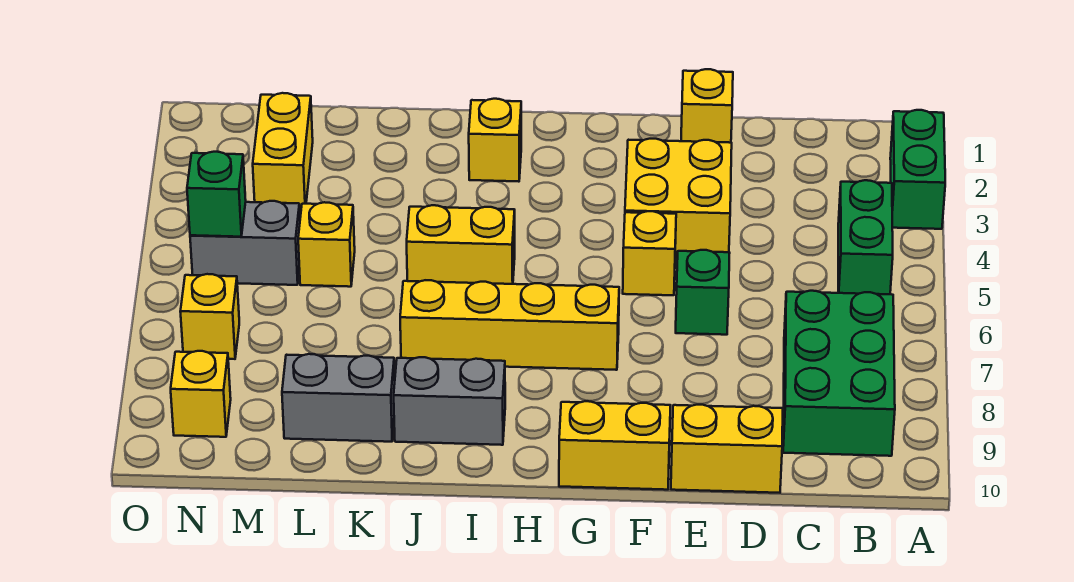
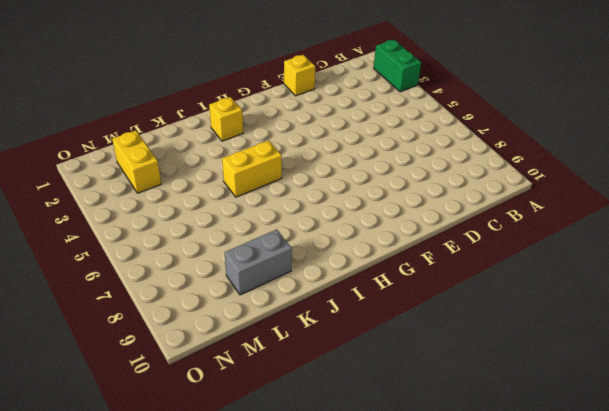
none -> green 1x2 brick [838,180,893,294]
none -> green 2x3 brick [783,291,895,456]
none -> yellow 1x2 brick [671,405,783,493]

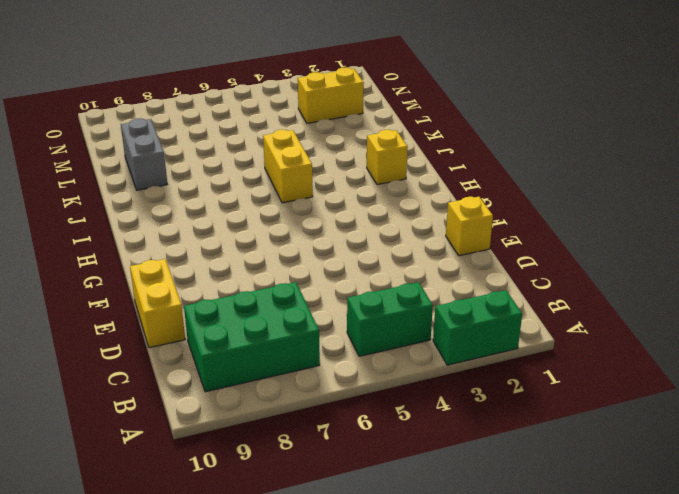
none -> yellow 2x2 brick [625,139,732,258]
none -> green 1x1 brick [676,250,730,335]
none -> yellow 1x1 brick [623,211,676,295]

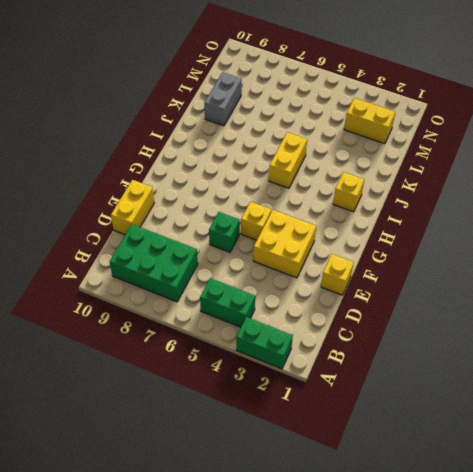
none -> yellow 1x2 brick [559,401,671,490]
none -> yellow 1x4 brick [400,280,619,370]
none -> grey 1x2 brick [394,357,505,445]

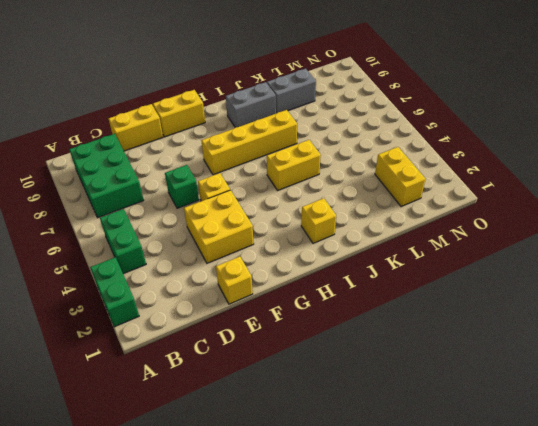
none -> yellow 1x1 brick [298,202,355,287]
none -> grey 1x2 brick [190,201,300,285]
none -> yellow 1x1 brick [180,274,239,359]

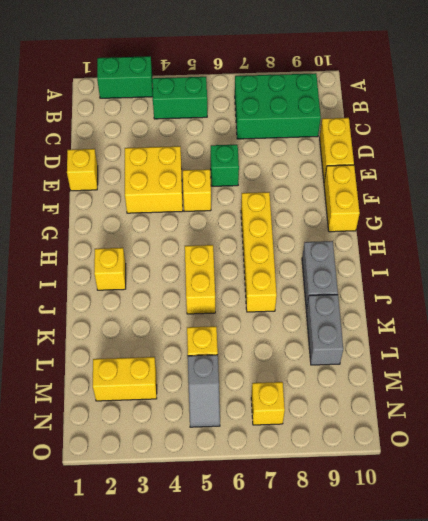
grey 1x2 slope [188,355,220,427] -> grey 1x2 brick [190,201,300,285]
none -> yellow 1x1 brick [171,351,231,437]
none -> green 1x1 brick [187,152,246,237]

